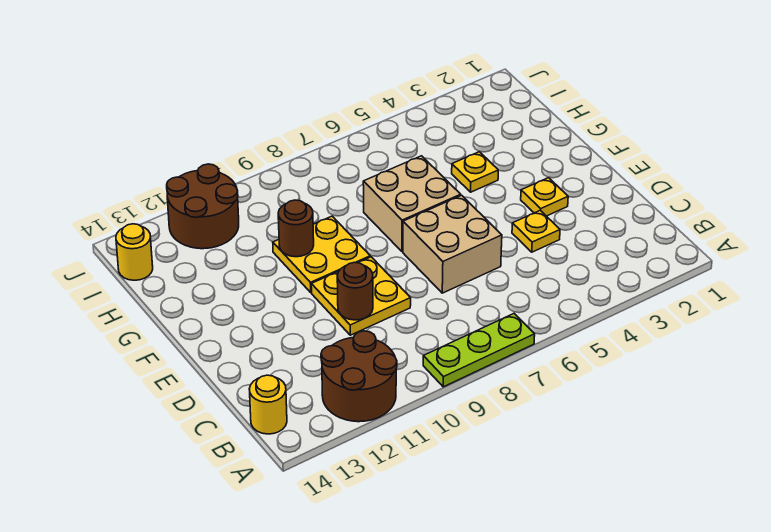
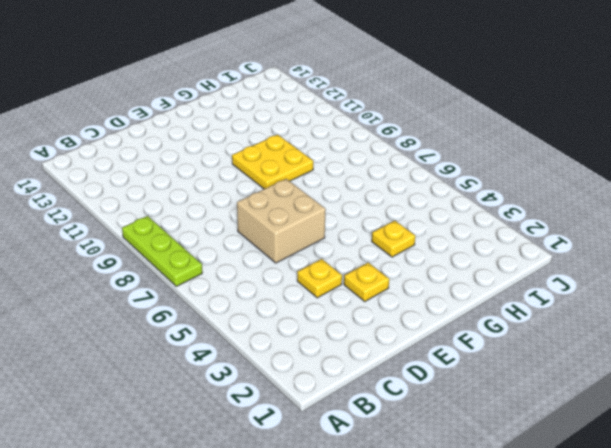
none -> brown 2x2 round brick [321,331,397,422]
none -> yellow 1x1 round brick [249,375,287,434]
none -> yellow 2x2 plate [311,257,411,335]

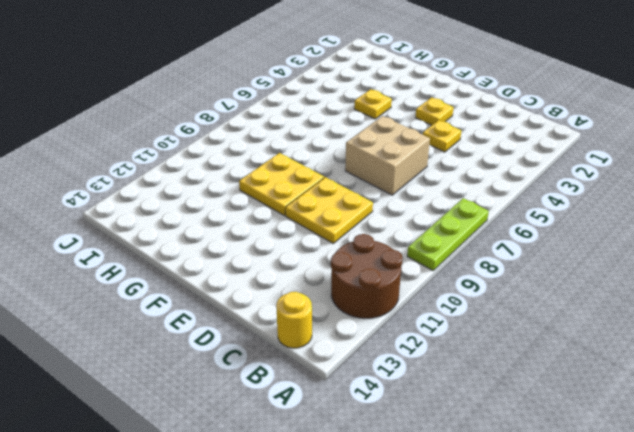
none -> tan 2x2 brick [363,156,461,252]
none -> brown 2x2 round brick [167,164,239,249]
none -> yellow 1x1 round brick [116,224,153,280]

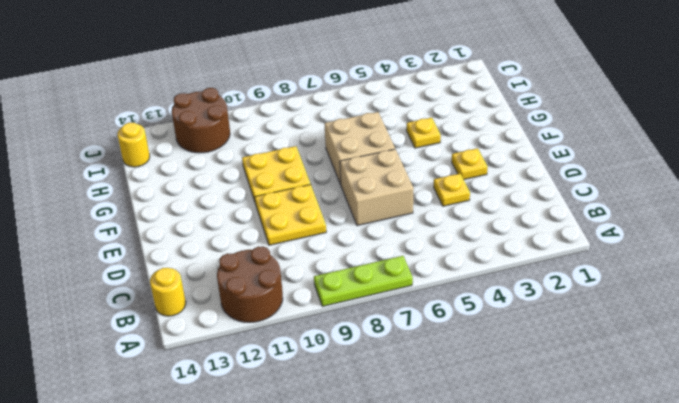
none -> brown 1x1 round brick [337,262,373,320]
none -> brown 1x1 round brick [278,200,314,257]

